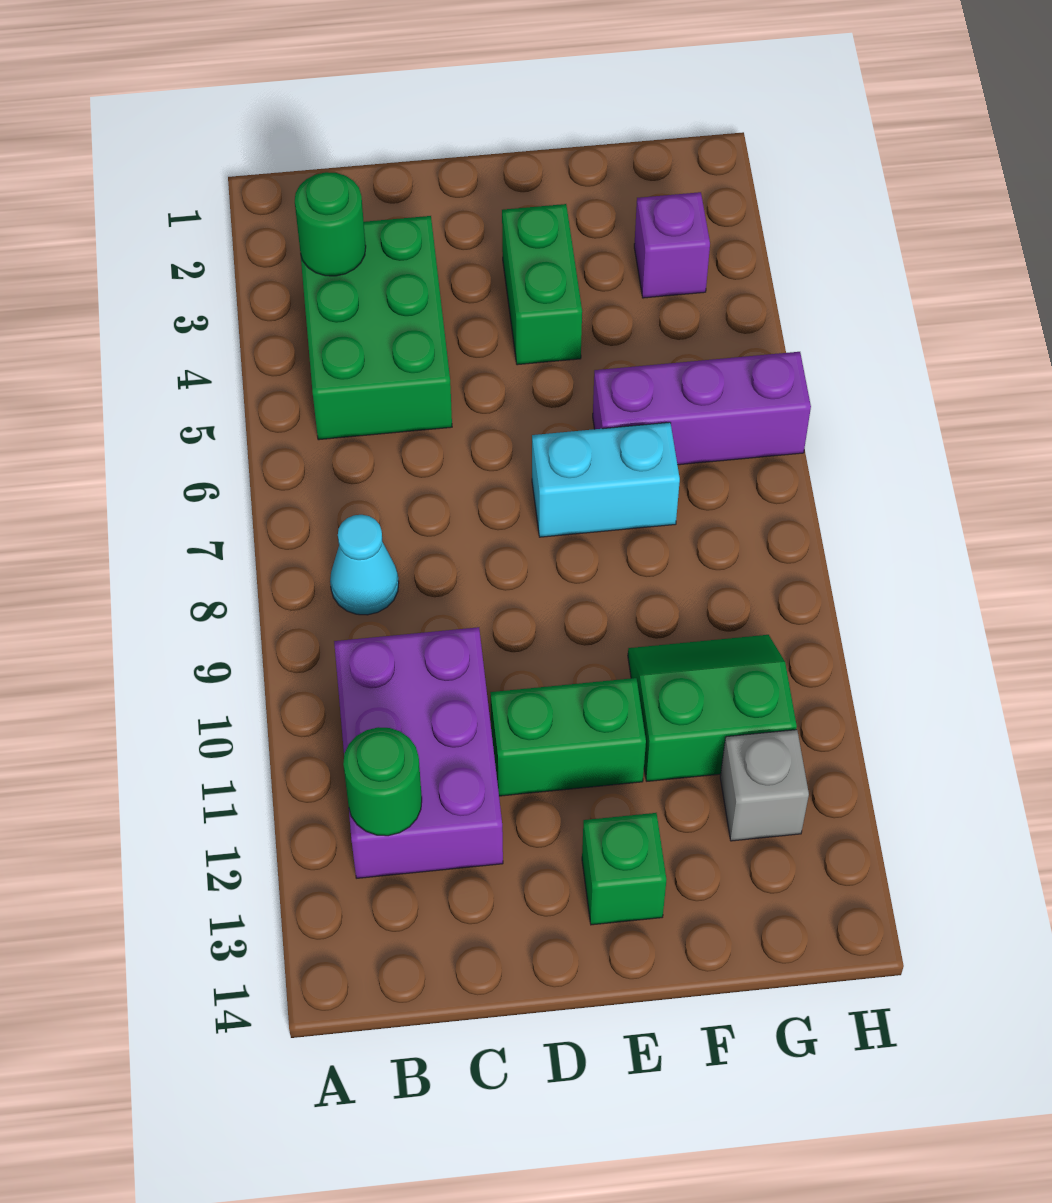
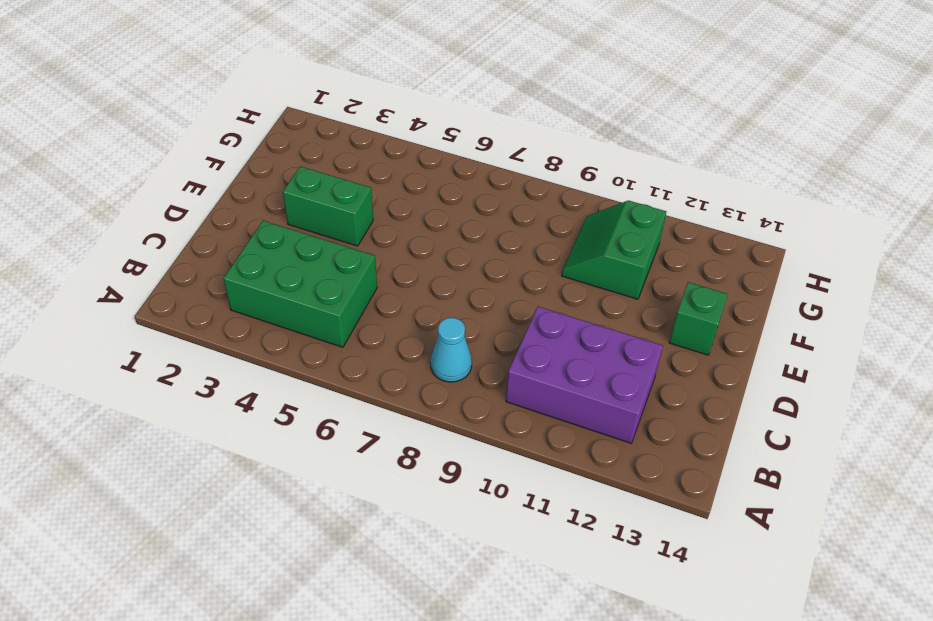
none -> green 1x2 brick [490,678,646,796]
none -> cyan 1x2 brick [532,422,680,537]
none -> purple 1x3 brick [593,352,811,465]

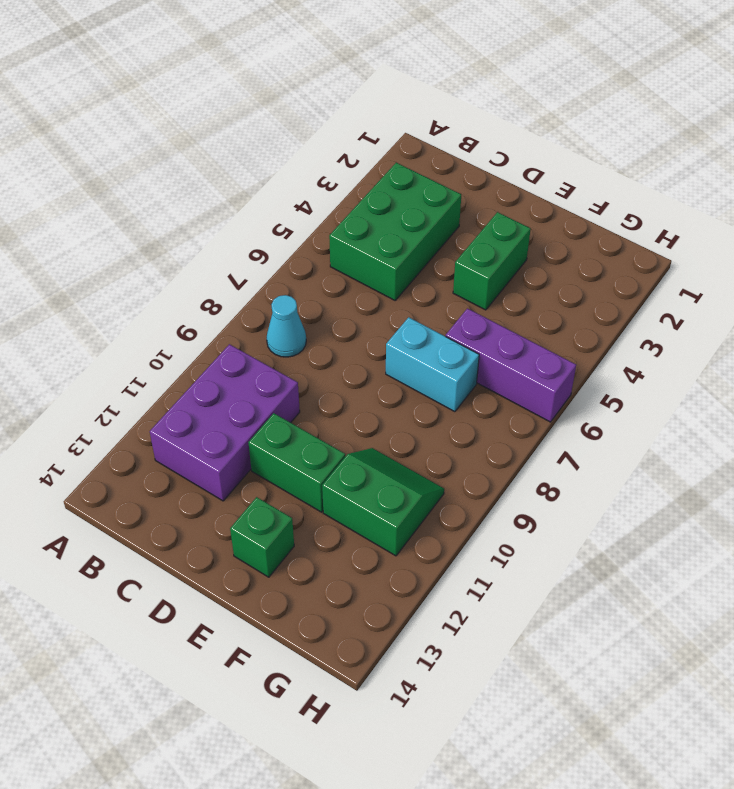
none -> purple 1x1 brick [634,192,710,298]
none -> grey 1x1 brick [720,730,809,841]
none -> green 1x1 round brick [295,172,366,276]

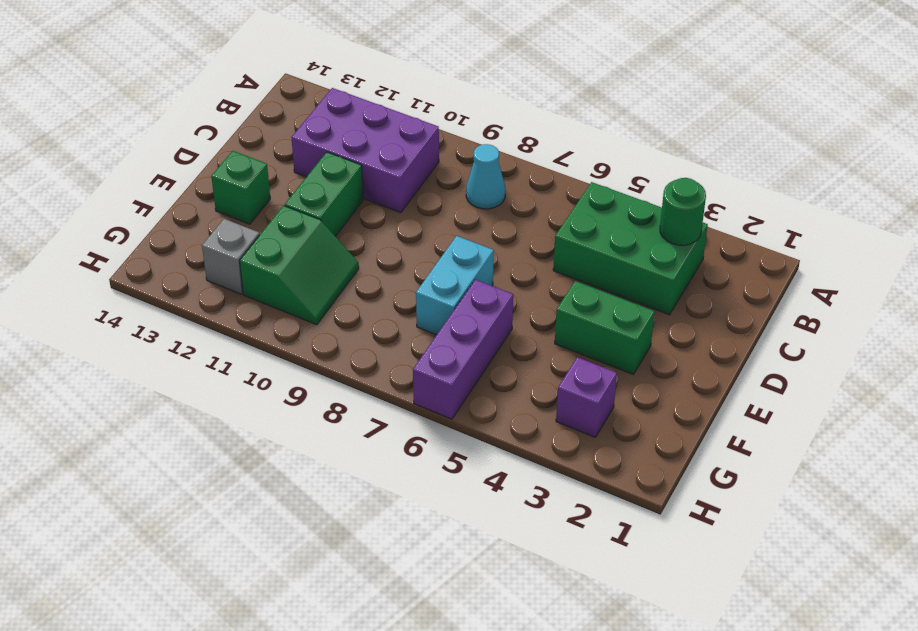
none -> green 1x1 round brick [343,727,422,836]

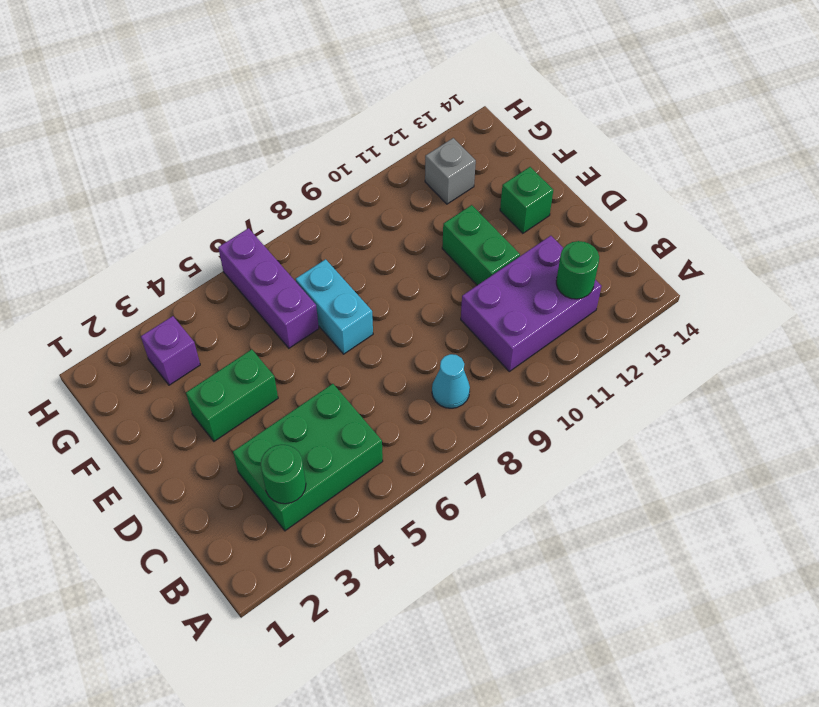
none -> green 2x2 slope [628,635,797,781]

